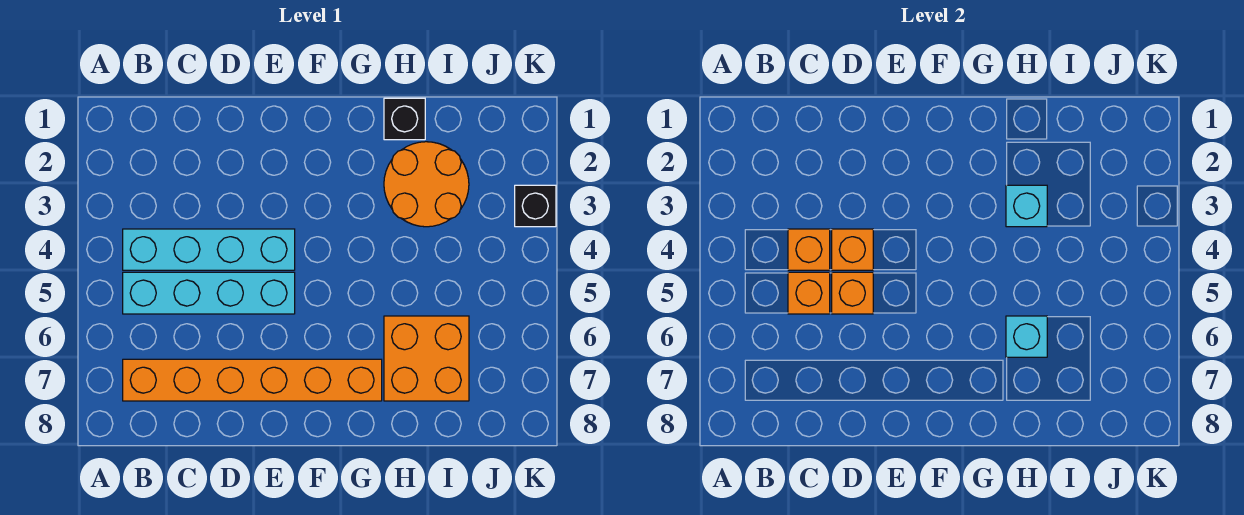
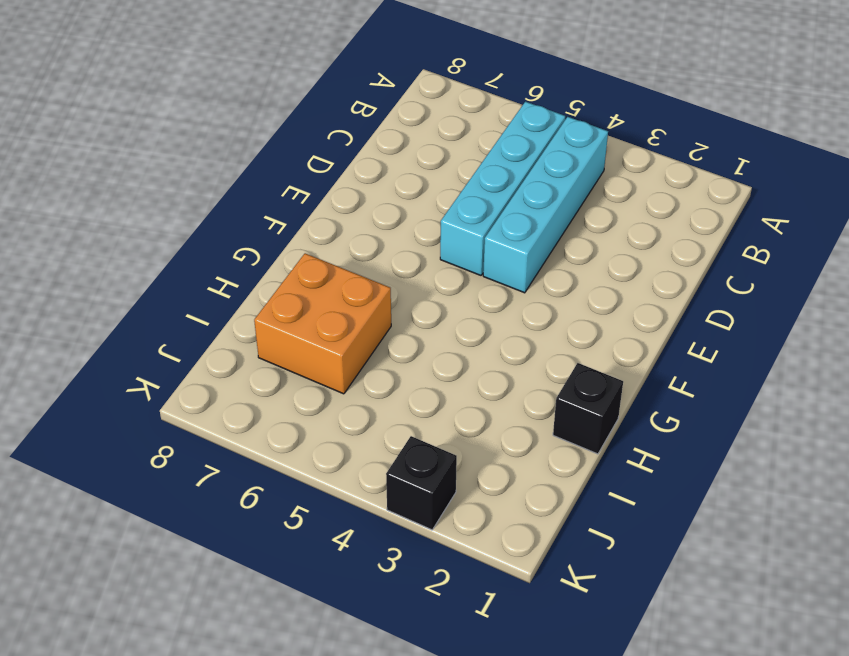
none -> orange 1x6 brick [123,359,382,401]
none -> orange 2x2 round brick [384,142,469,227]
none -> orange 1x1 brick [788,229,830,270]

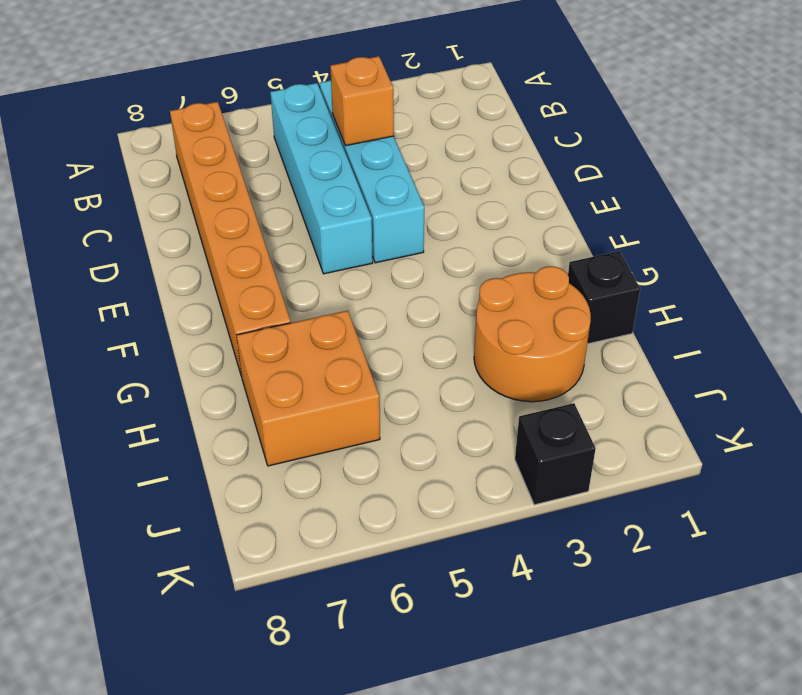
none -> orange 1x1 brick [788,272,830,314]
none -> orange 1x1 brick [832,229,873,270]
none -> orange 1x1 brick [832,272,873,314]

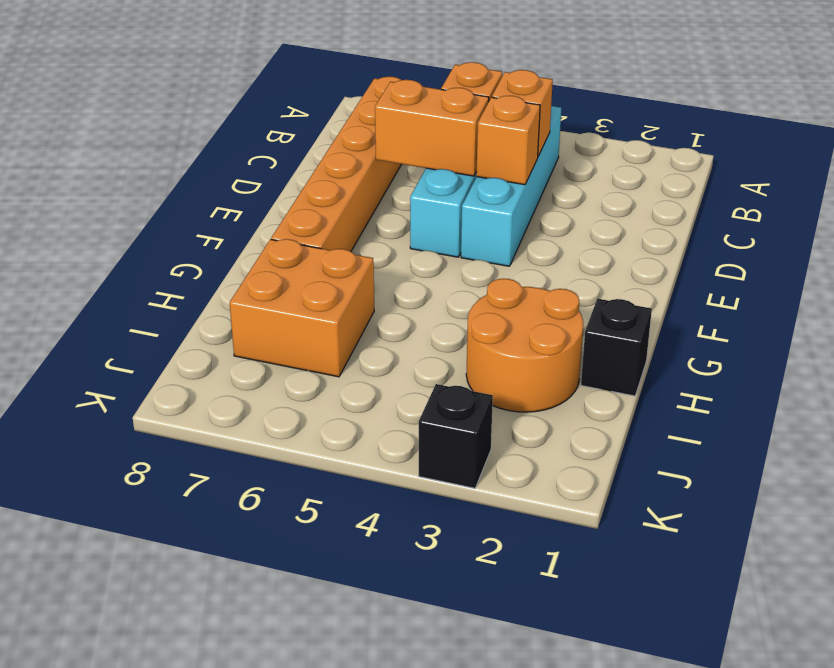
orange 1x2 brick [375,80,489,176] -> orange 1x1 brick [832,272,873,314]
none -> cyan 1x1 brick [1006,185,1047,227]
none -> cyan 1x1 brick [1006,316,1047,357]

